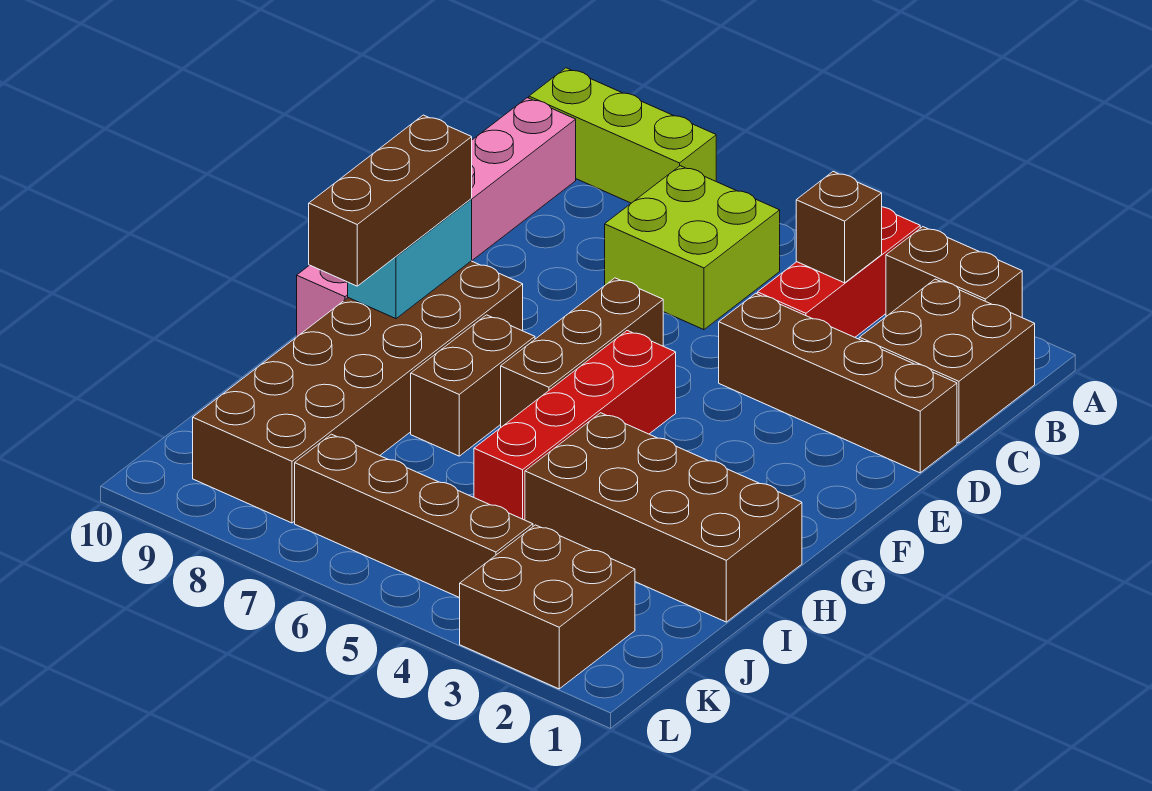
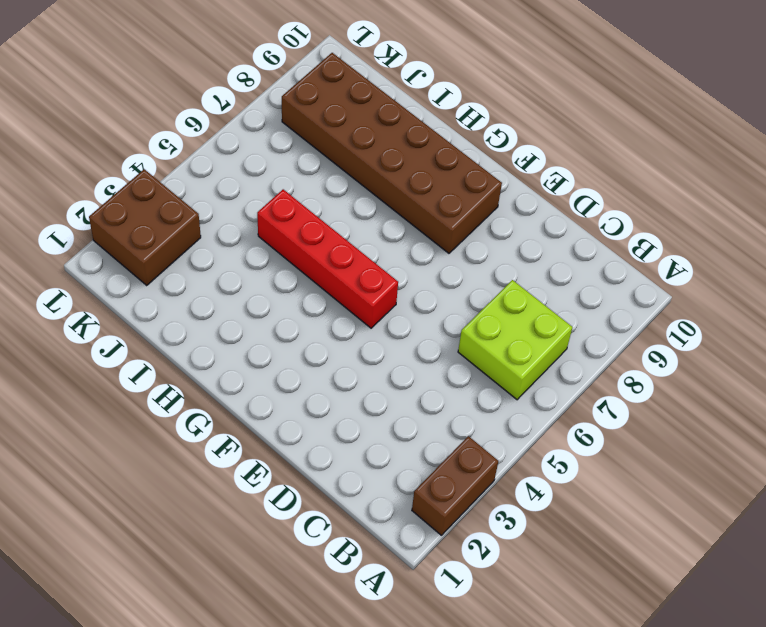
none -> red 1x3 brick [757,207,920,337]
none -> lime 1x3 brick [529,68,716,203]
none -> brown 2x2 brick [859,279,1035,443]

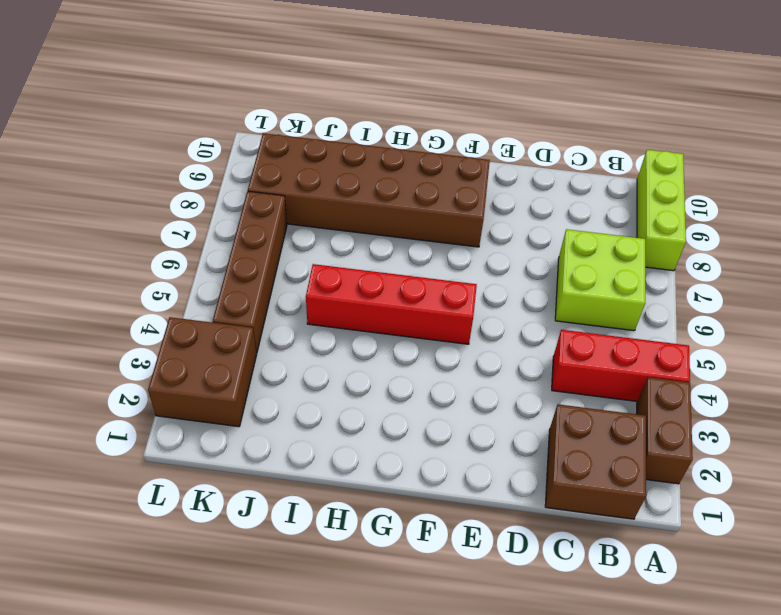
none -> pink 1x6 brick [297,98,576,337]
none -> brown 1x4 brick [719,293,957,473]
none -> brown 1x3 brick [501,278,663,427]

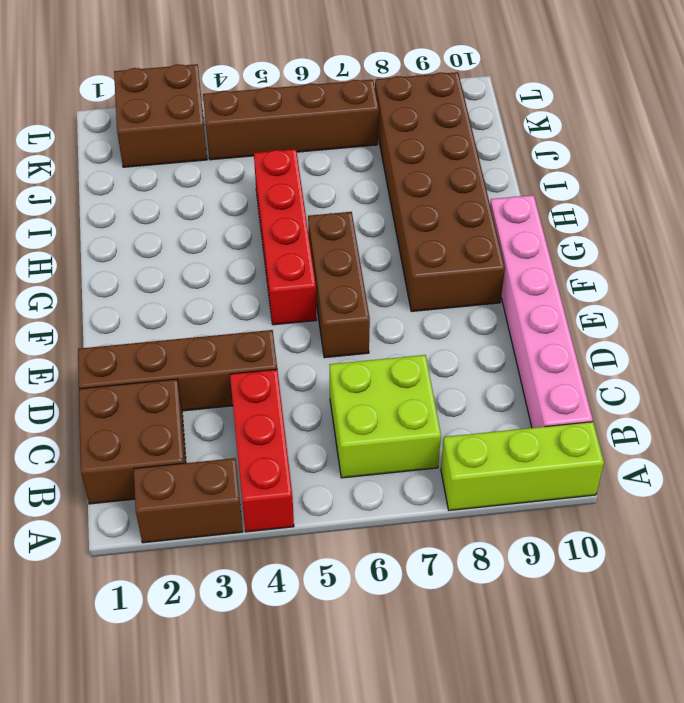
none -> brown 1x2 brick [411,315,535,456]
none -> brown 2x4 brick [525,413,802,622]
none -> brown 1x1 brick [796,172,882,283]

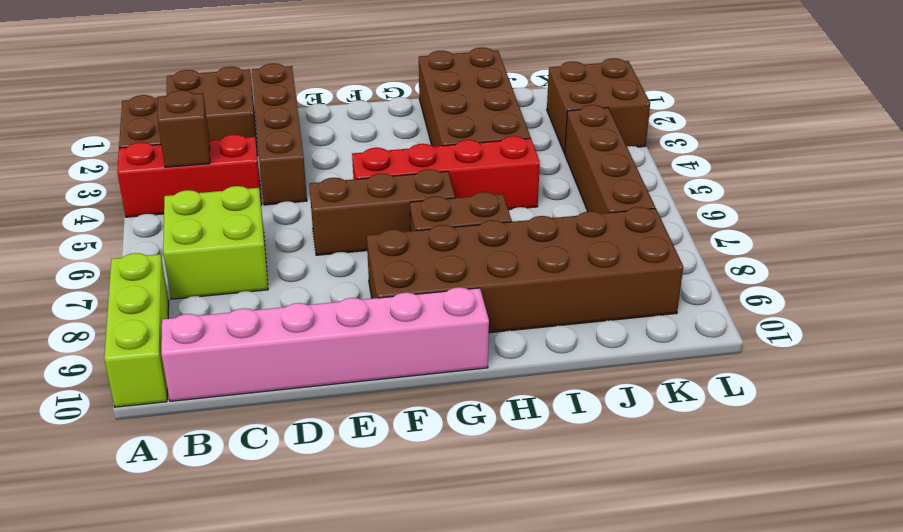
none -> cyan 1x2 brick [348,199,472,319]
none -> brown 1x3 brick [309,115,472,286]

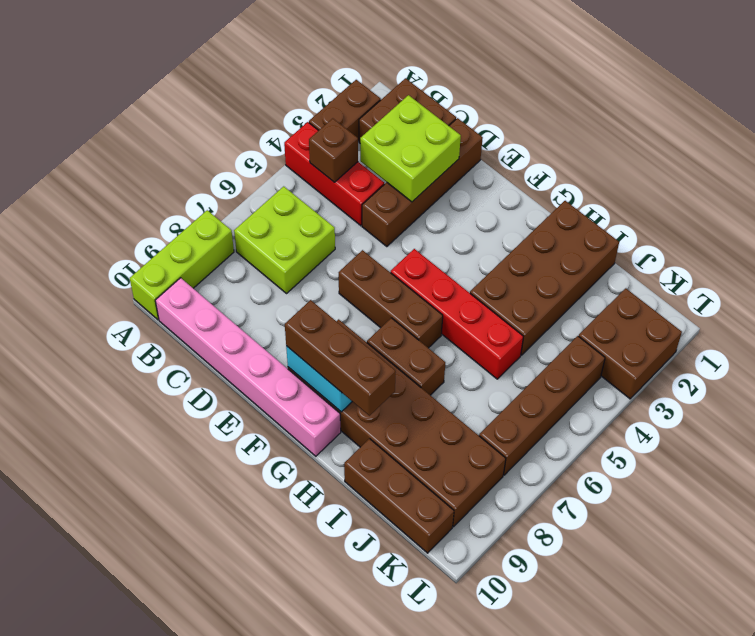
lime 2x2 brick [360,95,461,202] -> none
brown 1x3 brick [344,439,454,553] -> none

